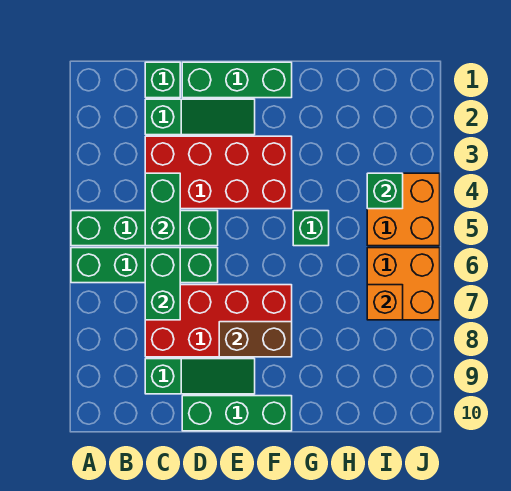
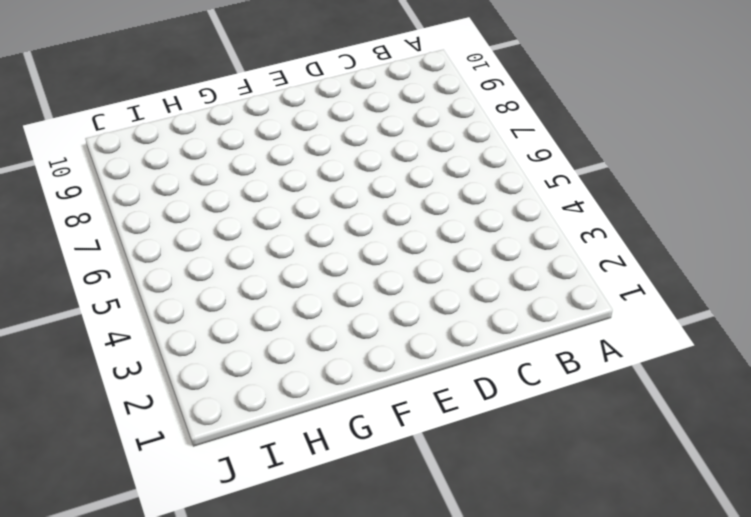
none -> green 1x4 brick [71,211,218,246]
none -> green 1x4 brick [71,248,218,283]
none -> green 1x1 brick [145,62,180,98]

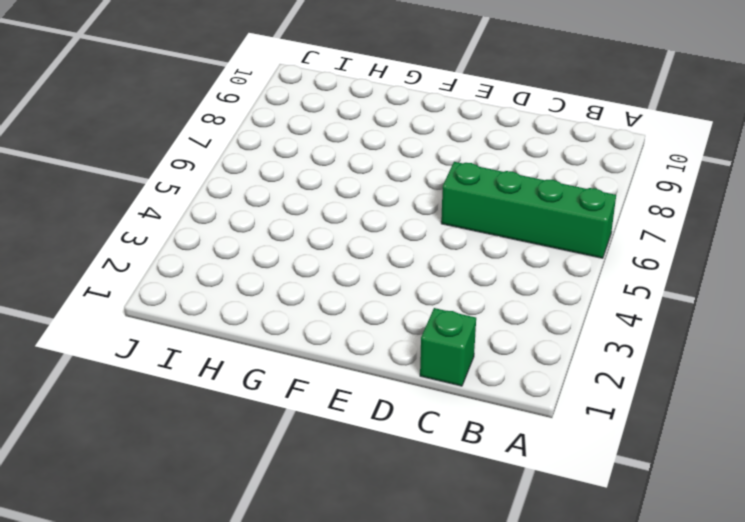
none -> green 1x4 brick [71,211,218,246]
none -> green 1x3 slope [145,99,255,135]
none -> red 2x4 brick [145,136,292,209]

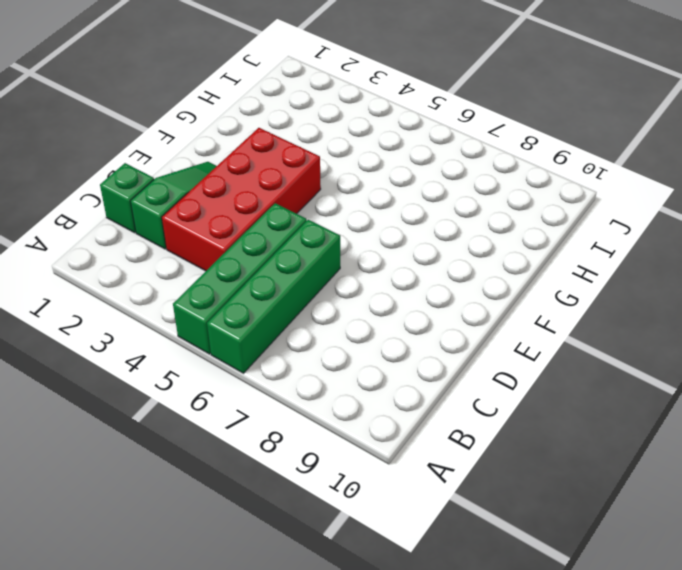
none -> red 2x4 brick [145,285,292,357]
none -> green 1x3 slope [145,359,255,394]
none -> green 1x3 brick [182,62,292,98]

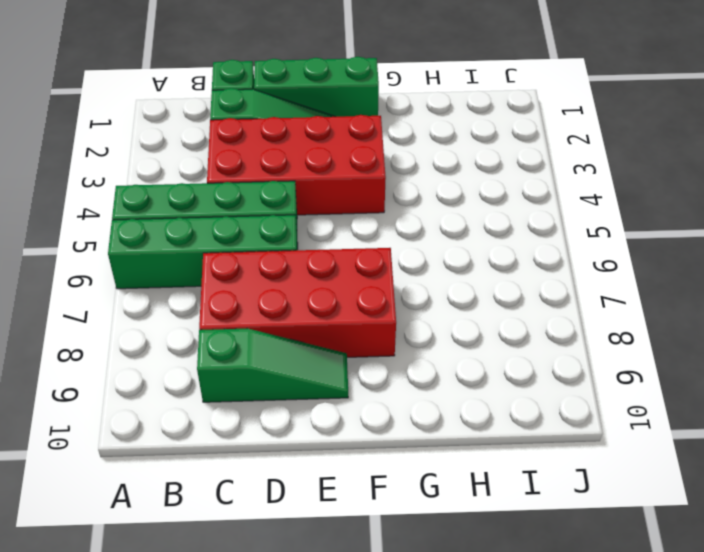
none -> green 1x3 brick [182,396,292,431]
none -> green 1x1 brick [293,211,329,246]
none -> orange 2x2 brick [367,173,440,246]

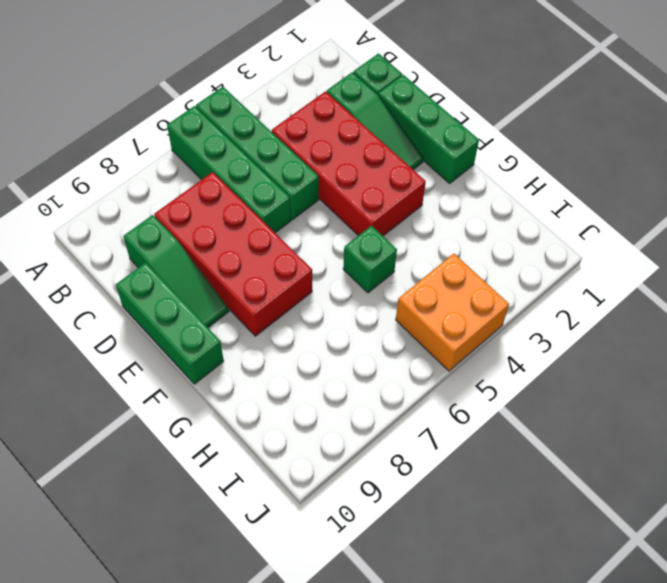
none -> orange 2x2 brick [367,248,440,320]
none -> green 1x2 brick [145,173,180,246]
none -> green 1x2 brick [145,248,180,320]

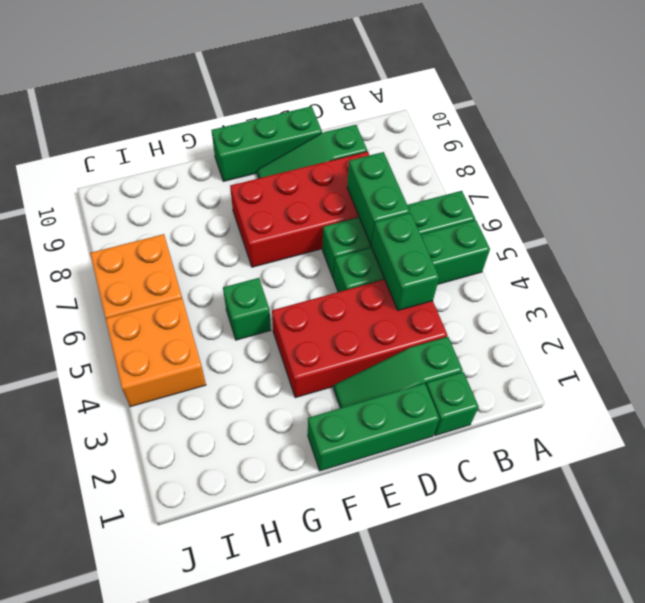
none -> brown 1x2 brick [219,322,292,357]
none -> green 1x1 brick [367,173,403,209]
none -> orange 1x1 brick [367,285,403,320]

